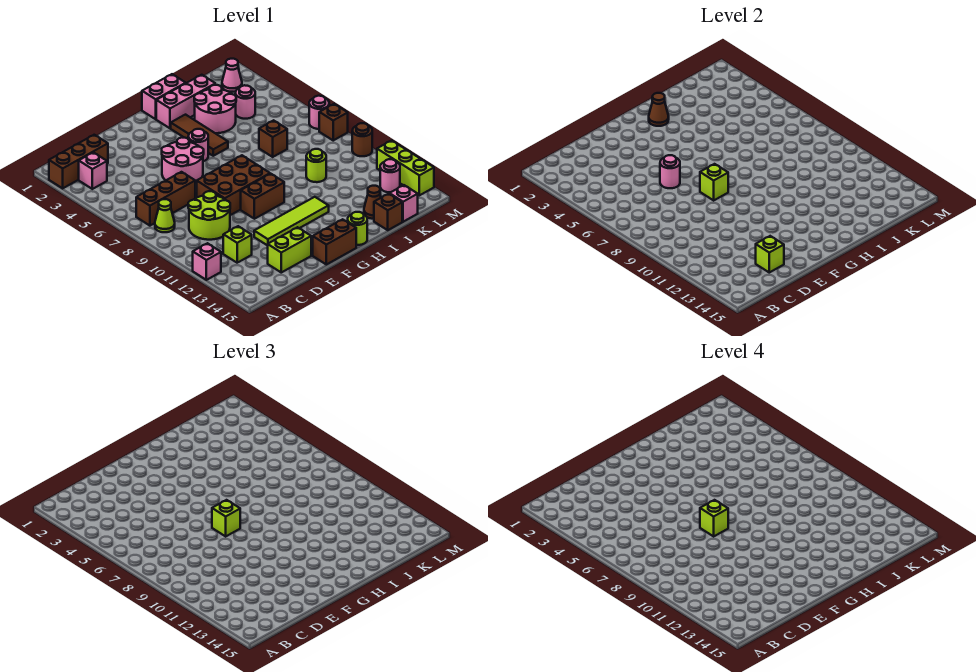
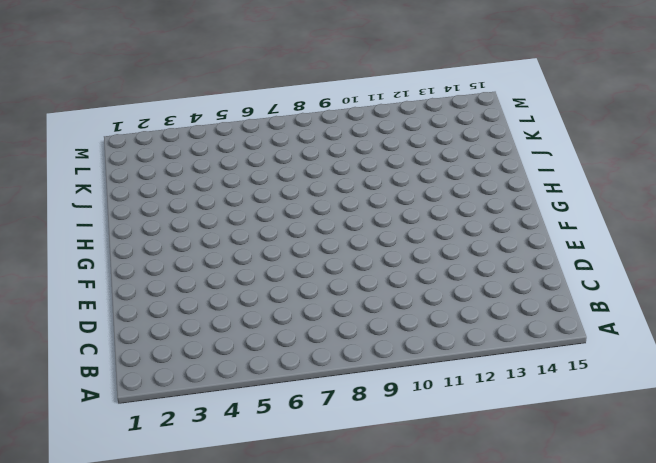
none -> brown 1x3 brick [49,135,108,189]
none -> pink 1x1 brick [193,243,221,280]
none -> pink 1x1 brick [79,152,107,189]
none -> brown 1x3 brick [136,172,195,226]

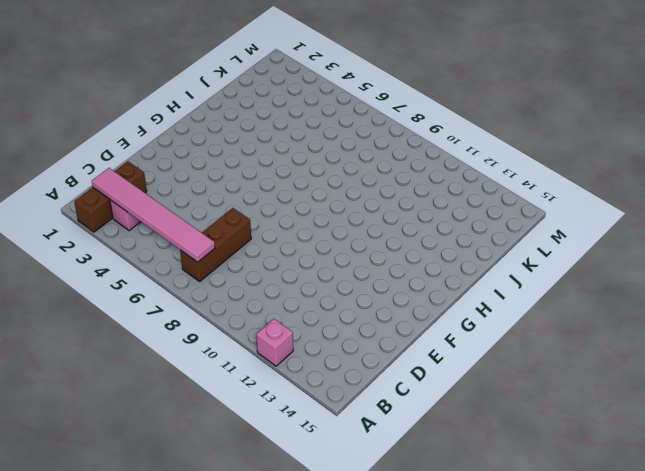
pink 1x6 tile [92,168,215,262] -> none
none -> lime 1x1 cone [155,199,175,232]
none -> lime 2x2 round brick [188,191,230,240]
none -> lime 1x1 brick [223,226,252,263]
none -> lime 1x2 brick [268,227,311,272]

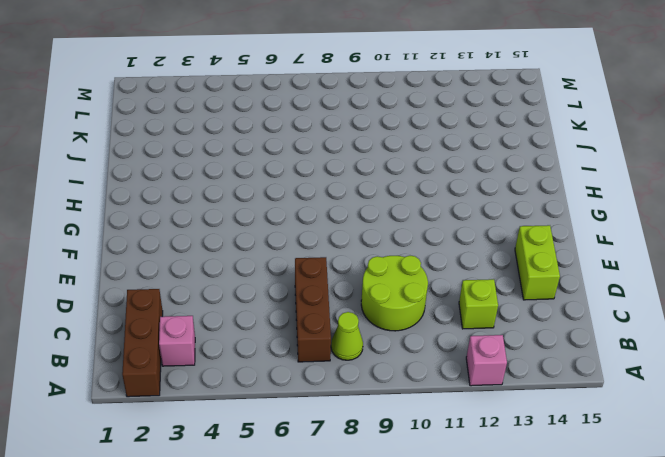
none -> pink 2x2 round brick [162,138,204,183]
none -> brown 2x3 brick [197,155,270,215]
none -> lime 1x4 tile [254,197,329,246]
none -> brown 1x2 brick [241,174,284,219]

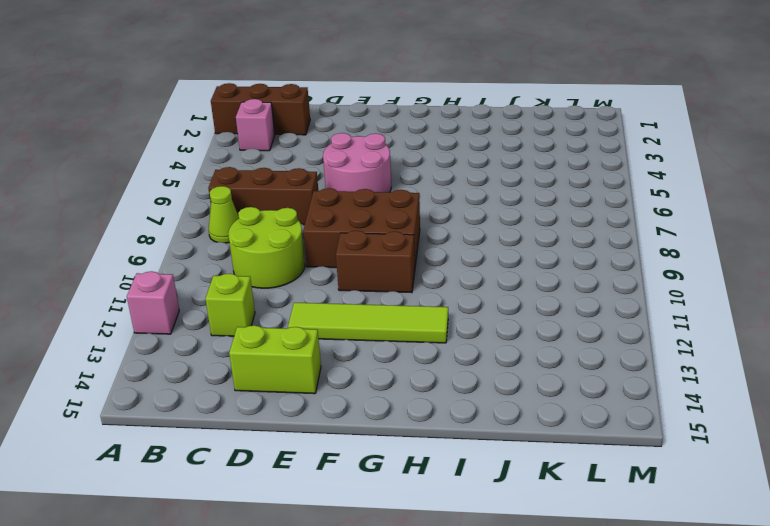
none -> brown 1x2 brick [313,219,356,264]
none -> pink 1x1 round brick [188,129,208,161]
none -> pink 1x2 brick [142,74,186,119]
none -> pink 1x3 brick [156,75,215,128]

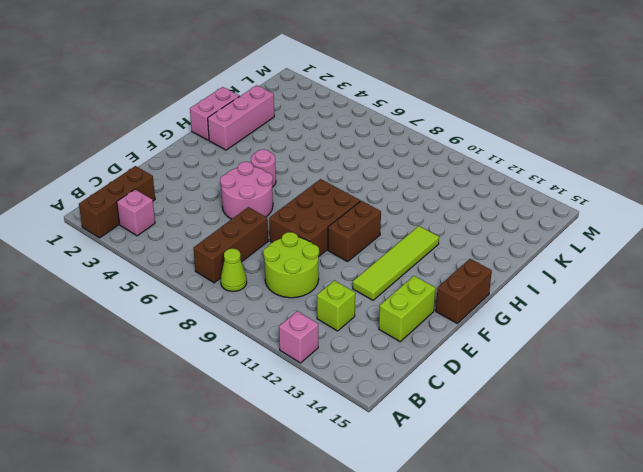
none -> brown 1x3 tile [171,115,228,156]
none -> lime 1x1 round brick [348,212,367,245]
none -> pink 2x2 round brick [194,85,236,133]
none -> brown 1x1 brick [259,120,287,157]

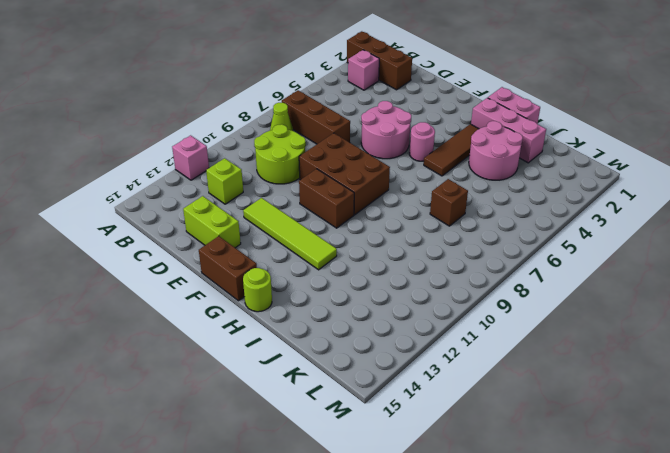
none -> lime 1x1 round brick [306,149,326,182]
none -> brown 1x1 cone [364,186,381,219]
none -> brown 1x1 brick [374,194,402,230]
none -> pink 1x1 round brick [235,85,255,119]

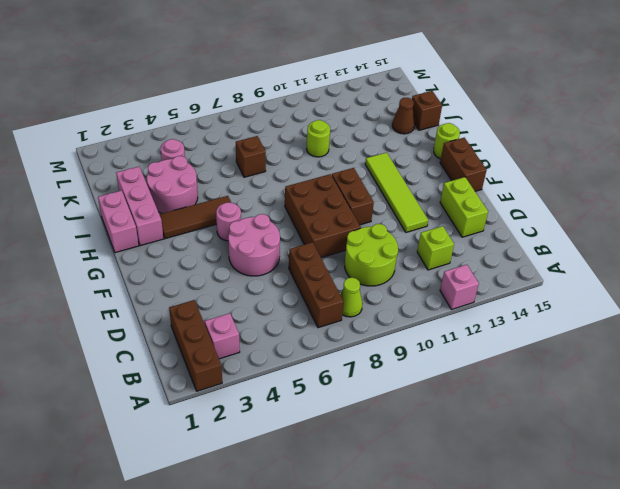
none -> pink 1x1 brick [389,185,418,222]
none -> pink 1x1 cone [222,59,242,92]
none -> pink 1x1 round brick [380,159,400,192]
none -> pink 1x1 round brick [309,96,329,129]

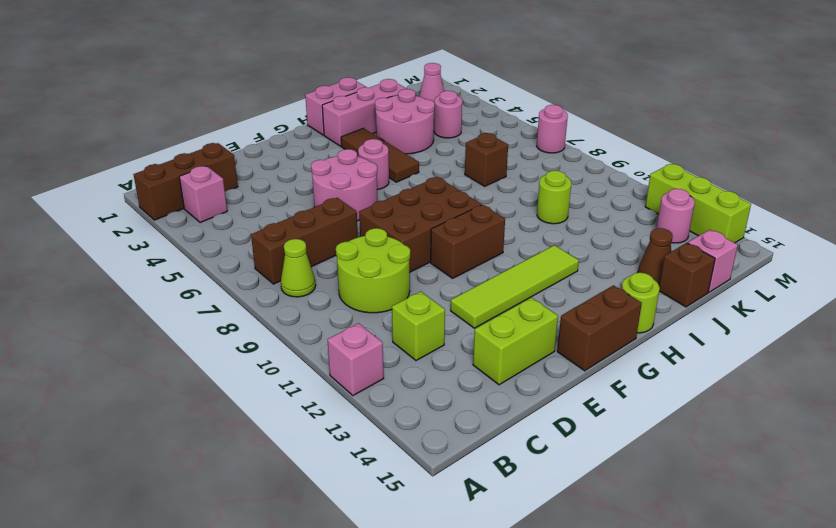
none -> brown 1x1 brick [319,104,348,140]
none -> brown 1x1 round brick [352,123,372,156]
none -> lime 1x1 brick [756,236,784,272]
none -> pink 1x1 round brick [660,155,680,188]

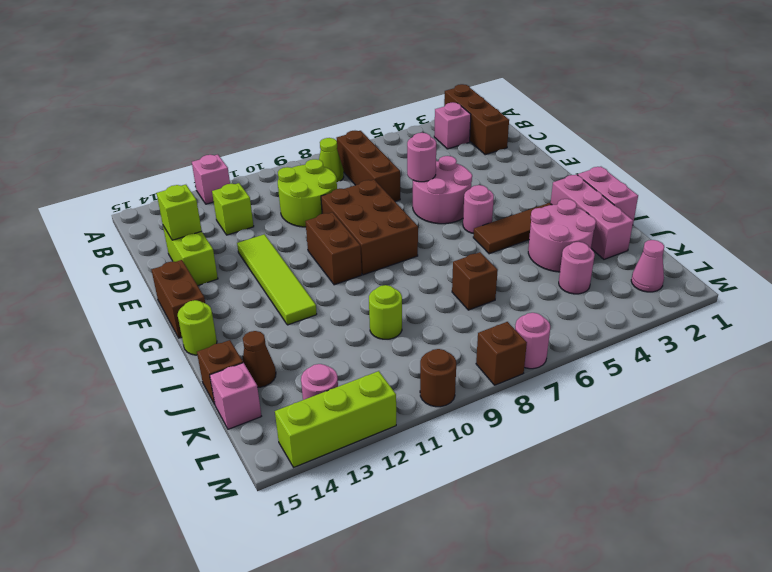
none -> lime 1x1 brick [700,164,728,200]
none -> brown 1x1 cone [649,93,669,126]
none -> lime 1x1 brick [212,500,240,536]
none -> lime 1x1 brick [700,500,728,536]

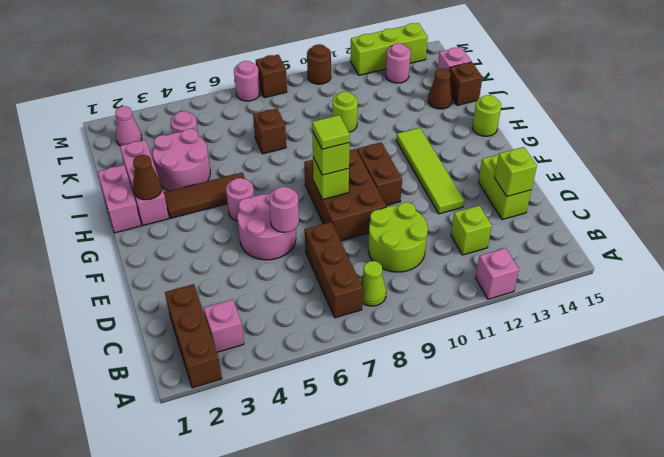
lime 1x1 tile [312,115,350,149] -> lime 1x1 brick [700,500,728,536]
none -> brown 1x2 brick [313,219,356,264]

